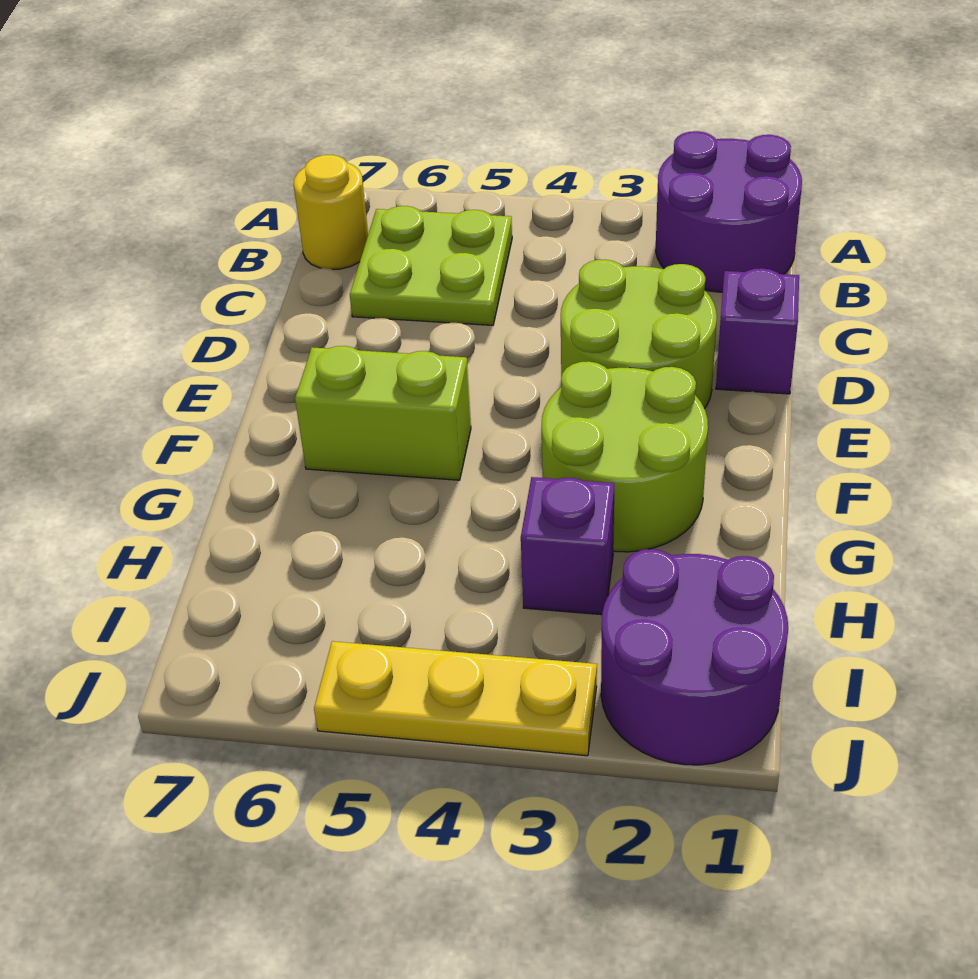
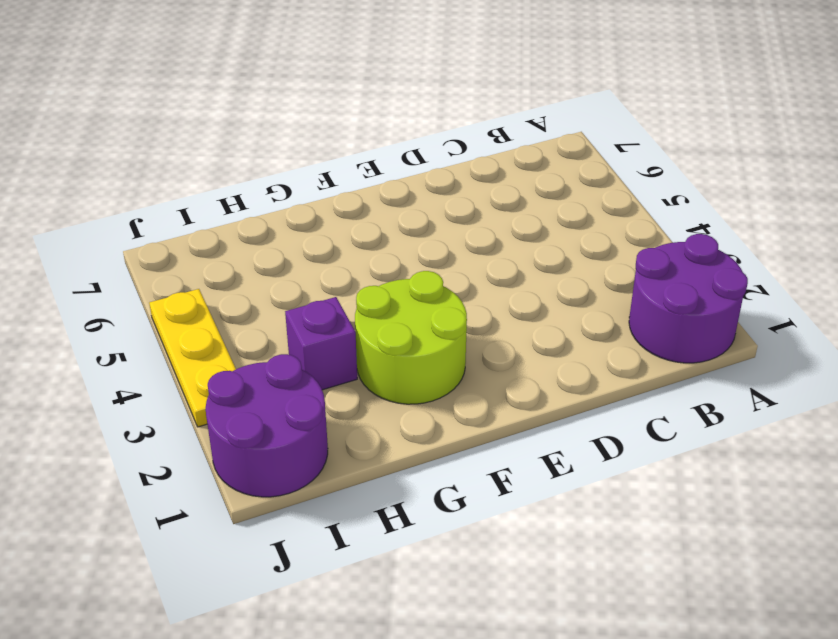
none -> lime 2x2 plate [350,206,512,325]
none -> yellow 1x1 round brick [294,155,368,269]

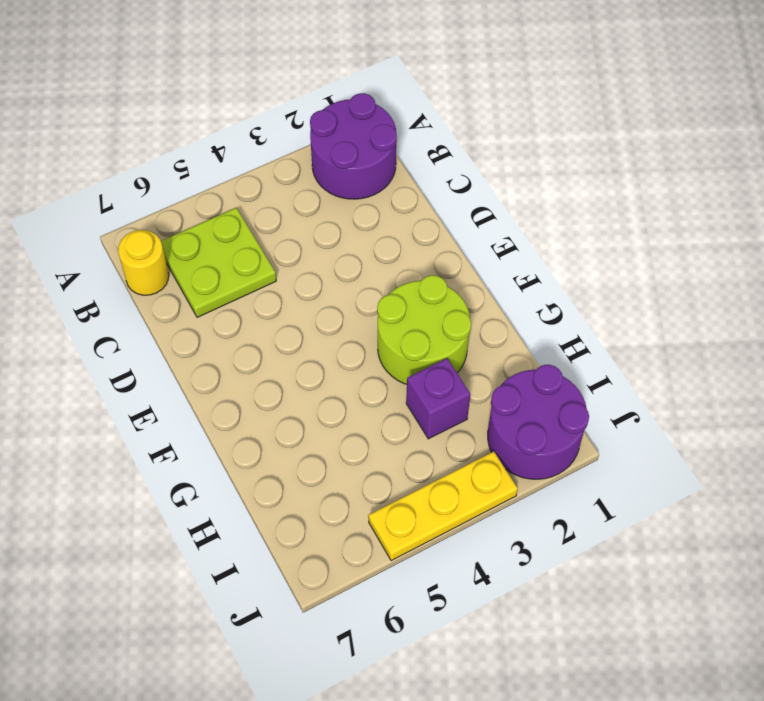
none -> purple 1x1 brick [716,268,799,394]
none -> lime 2x2 round brick [561,259,717,409]

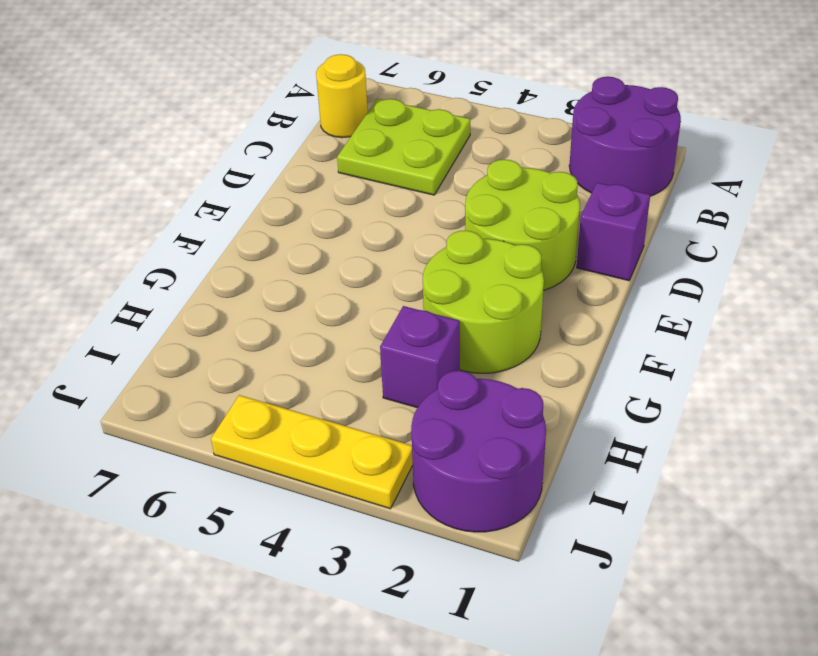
none -> lime 1x2 brick [295,346,471,480]

